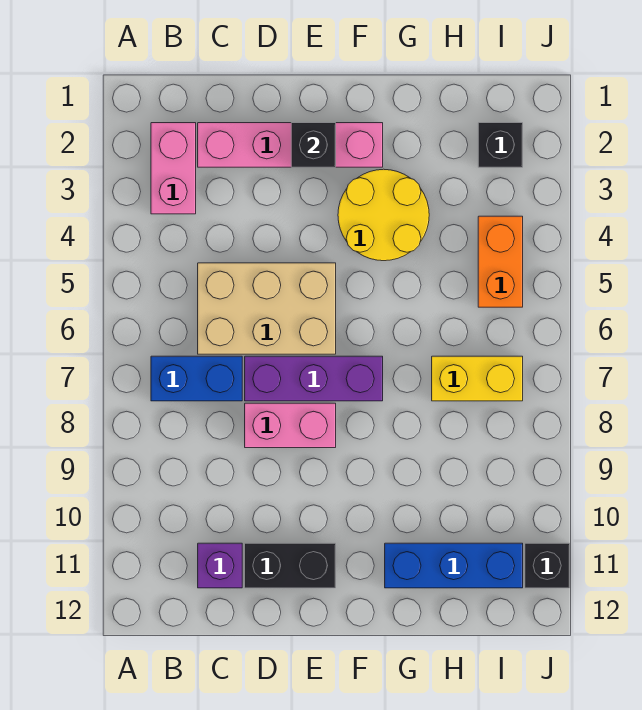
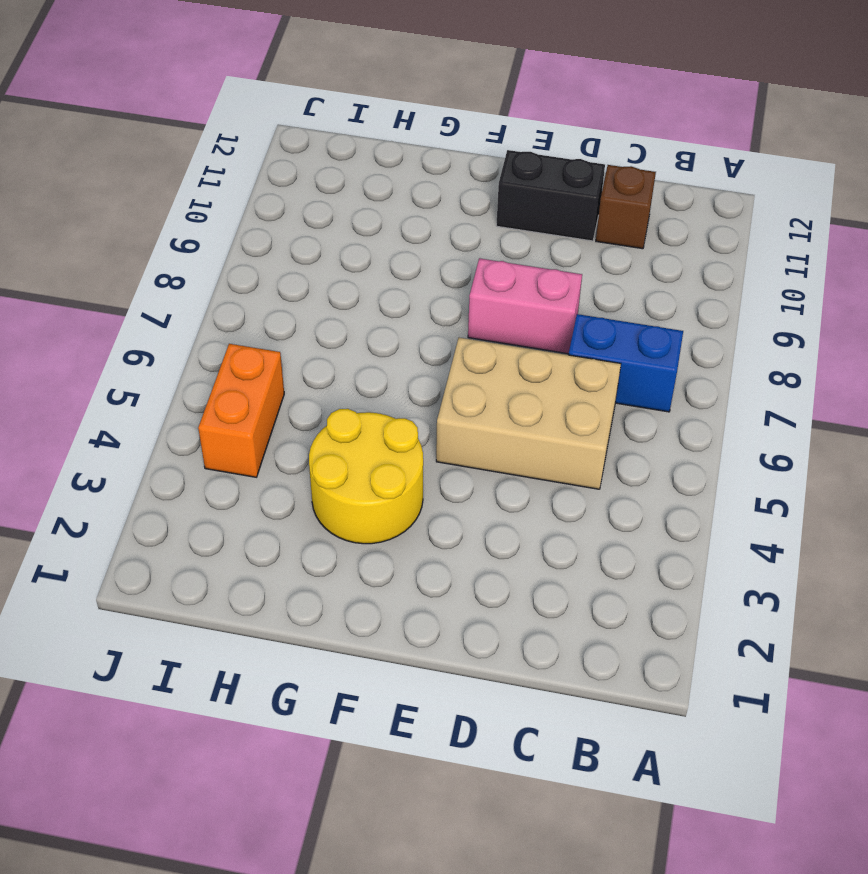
brown 1x1 brick [596,165,656,249] -> purple 1x1 brick [198,543,242,588]
none -> pink 1x2 brick [151,123,196,214]
none -> pink 1x4 brick [198,123,383,167]
none -> purple 1x3 brick [245,356,383,401]

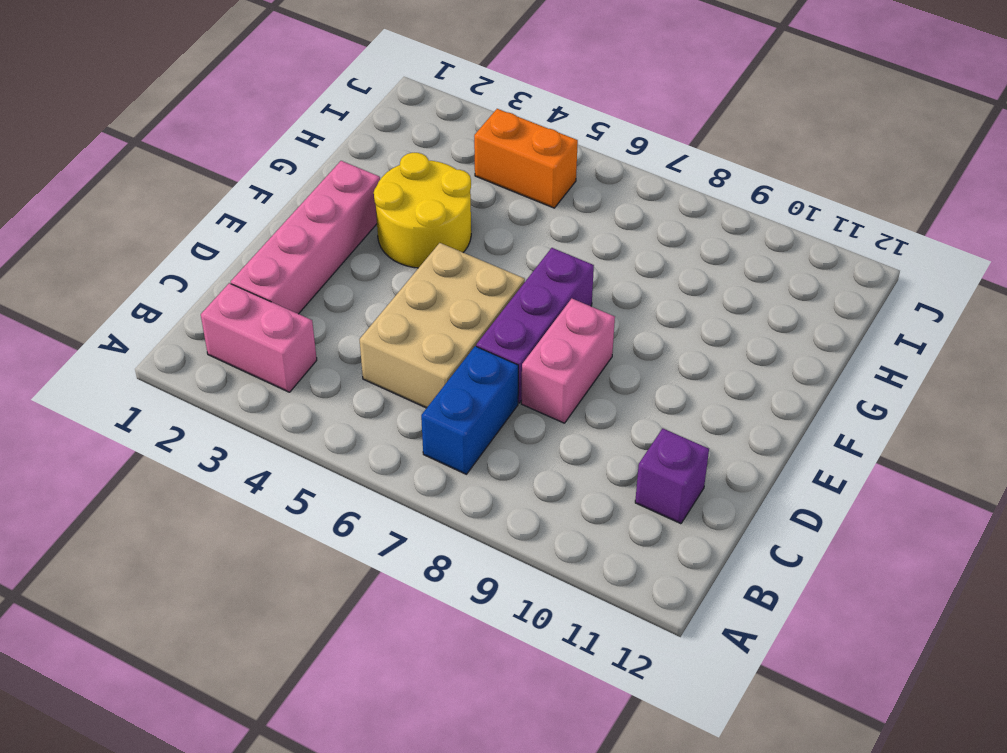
none -> black 1x2 brick [245,543,336,588]
none -> blue 1x3 brick [385,543,523,588]
none -> yellow 1x2 brick [432,356,523,401]

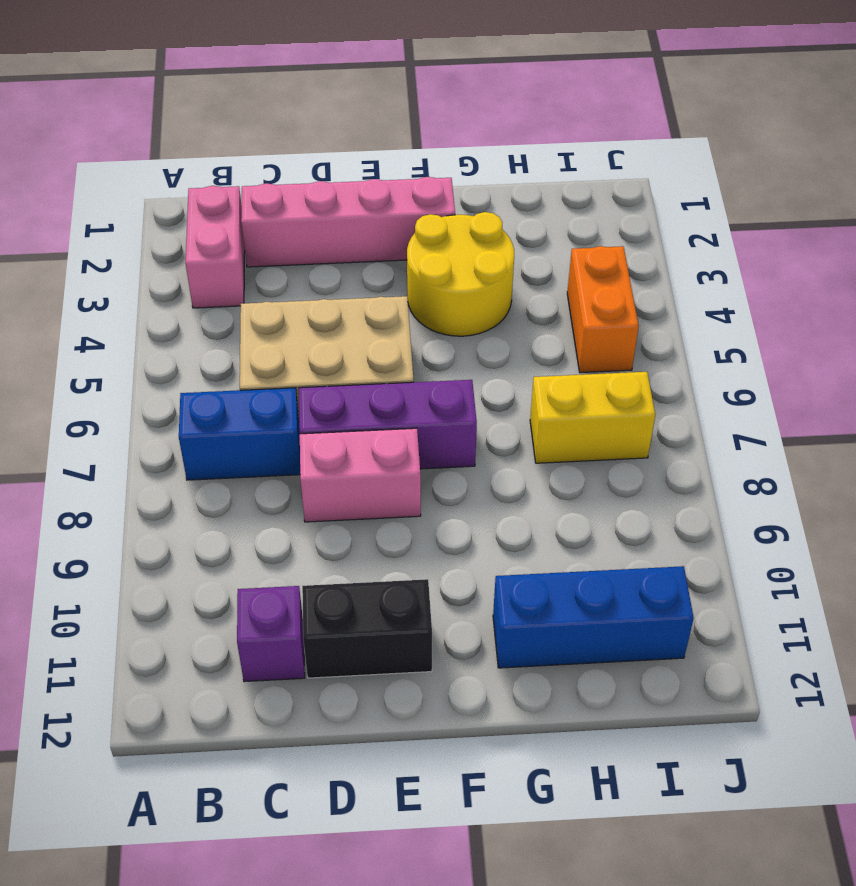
none -> black 1x1 brick [478,123,523,167]
none -> black 1x1 brick [525,543,570,588]
none -> black 1x1 brick [291,123,336,167]

